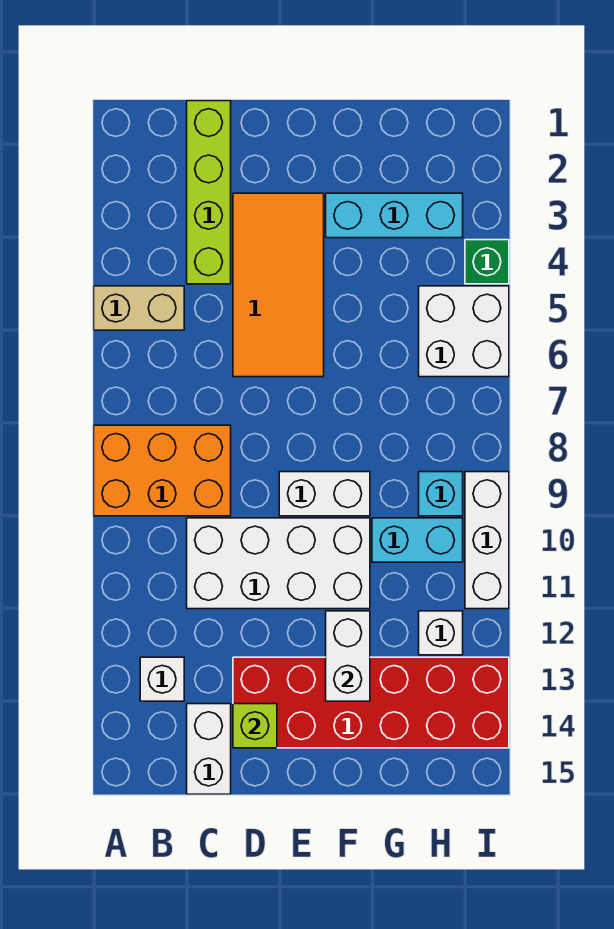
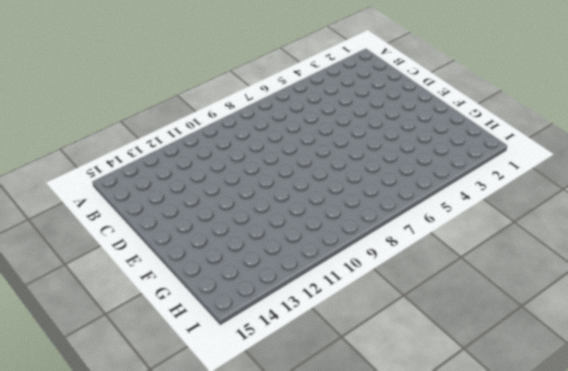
none -> tan 1x2 brick [94,286,184,330]
none -> orange 2x3 brick [94,425,231,516]
none -> white 1x1 brick [140,657,184,701]

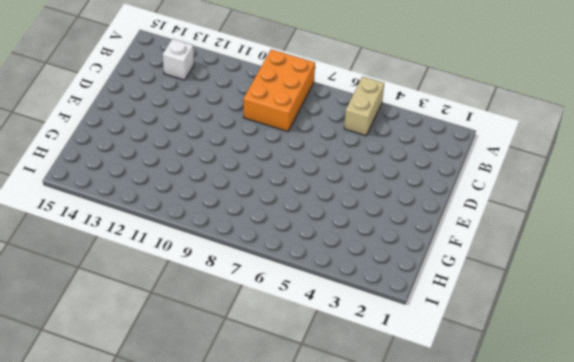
none -> lime 1x4 brick [187,101,231,284]
none -> white 2x4 brick [187,518,370,609]
none -> white 1x2 brick [187,704,231,794]

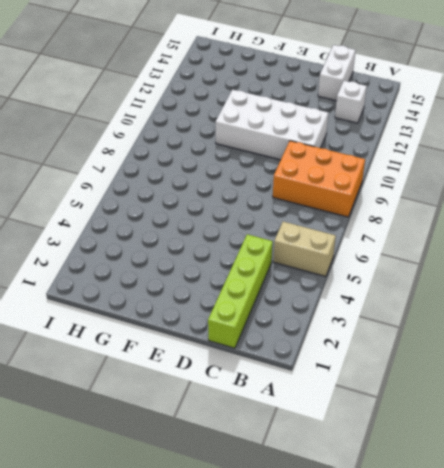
none -> orange 2x4 tile [233,193,324,377]
none -> red 2x6 brick [233,657,509,748]
none -> white 1x2 brick [279,472,370,516]

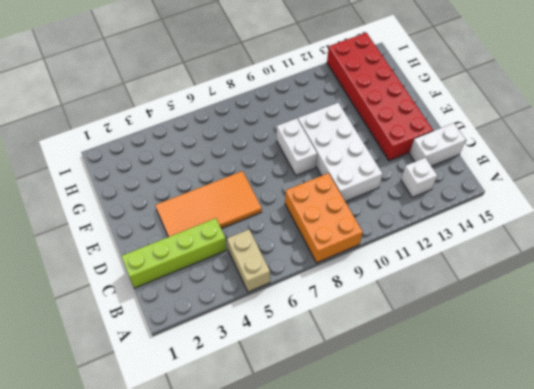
none -> cyan 1x3 brick [326,193,463,238]
none -> cyan 1x2 brick [372,518,463,562]
none -> white 2x2 brick [419,286,509,377]

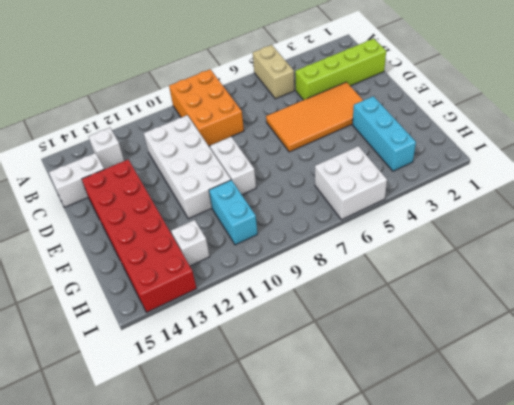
none -> cyan 1x1 brick [419,472,463,516]
none -> green 1x1 brick [465,240,509,284]
none -> white 1x3 brick [465,472,509,609]

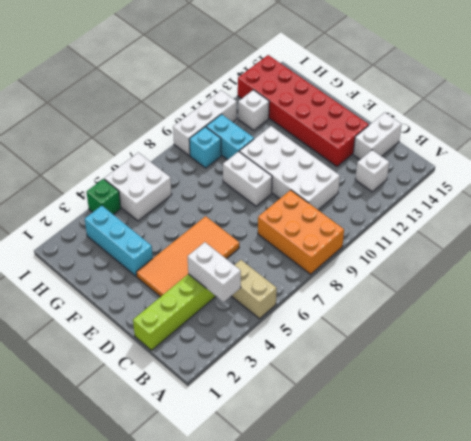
white 1x2 brick [188,242,241,302] -> white 1x2 brick turned to [326,611,370,701]
none -> lime 1x1 brick [233,704,277,748]

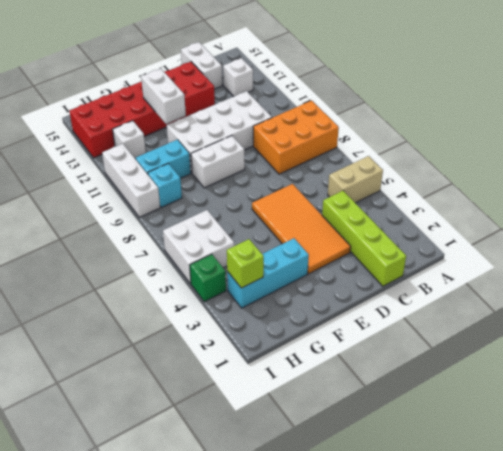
lime 1x1 brick [227,239,264,288] -> lime 1x1 brick moved to [233,704,277,748]

